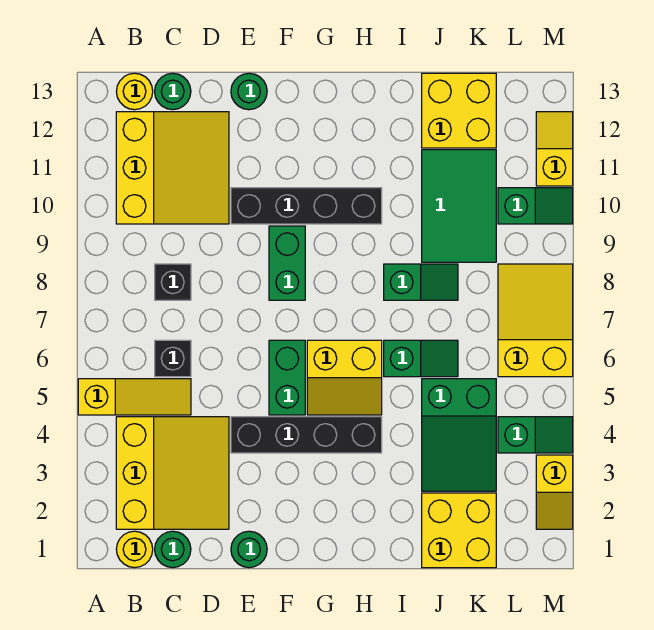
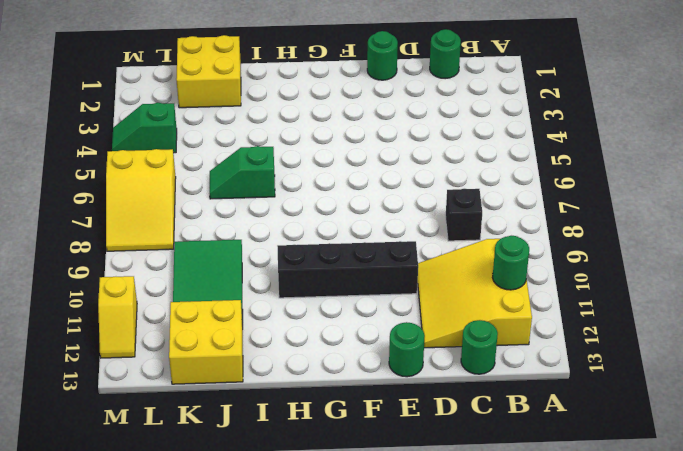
green 1x1 round brick [493,236,529,290] -> none
none -> yellow 1x3 slope [78,379,191,415]
none -> yellow 1x1 round brick [116,531,153,568]
none -> yellow 3x3 slope [116,417,229,529]

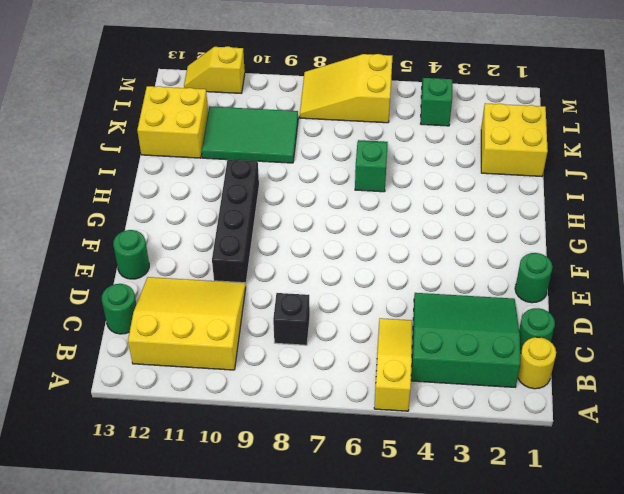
green 3x3 slope [411,293,520,387] -> yellow 3x3 slope [116,417,229,529]
none -> yellow 1x1 round brick [116,73,153,110]
none -> black 1x1 brick [155,340,191,377]
none -> black 1x4 brick [231,417,382,453]

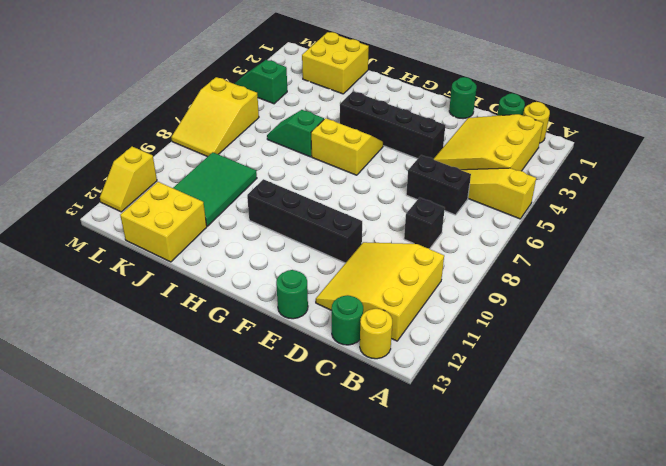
black 1x2 brick [406,155,471,215] -> black 1x1 brick [155,340,191,377]
none -> green 1x2 brick [269,340,305,415]
none -> green 1x2 brick [269,226,305,300]
none -> green 1x2 slope [384,264,458,300]

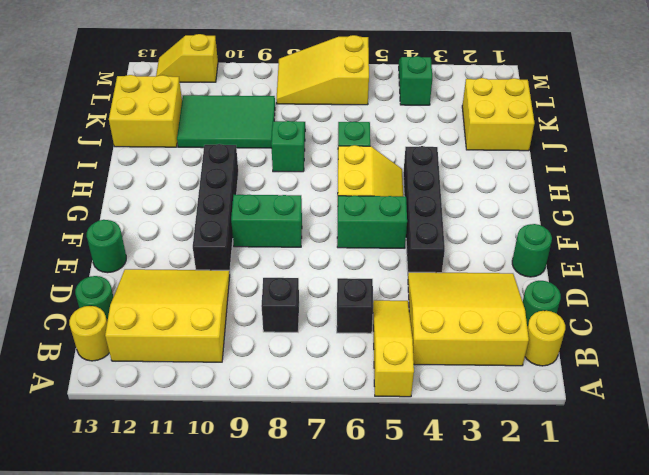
none -> green 2x3 slope [422,379,496,491]
none -> green 1x2 slope [498,188,573,224]
none -> yellow 1x2 slope [536,455,573,529]

